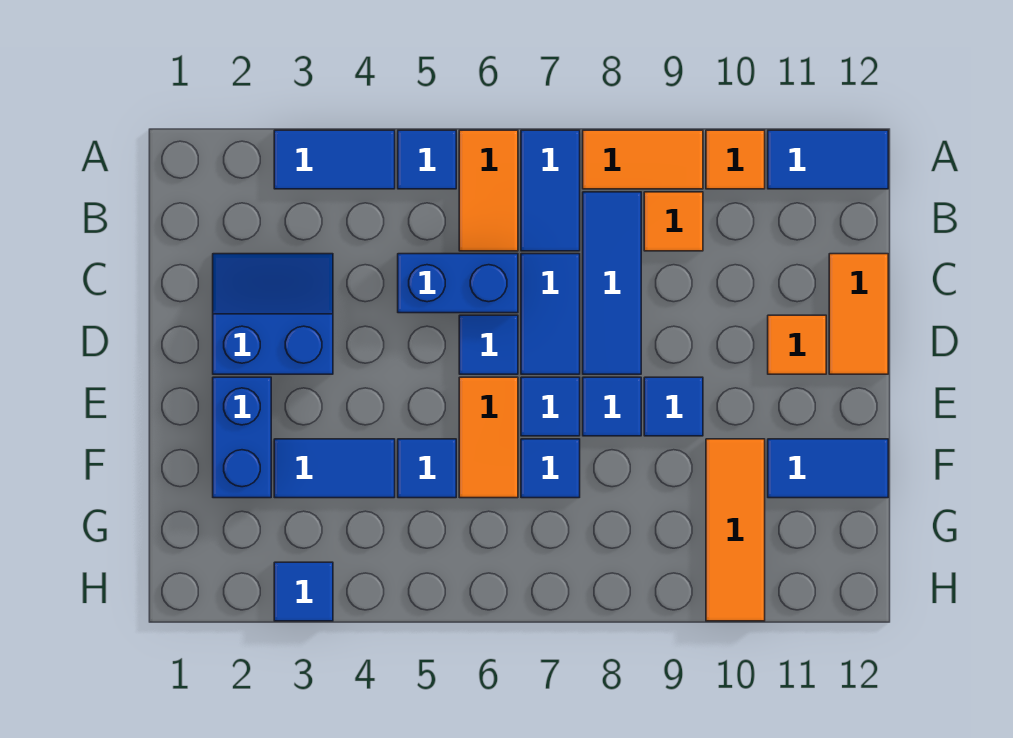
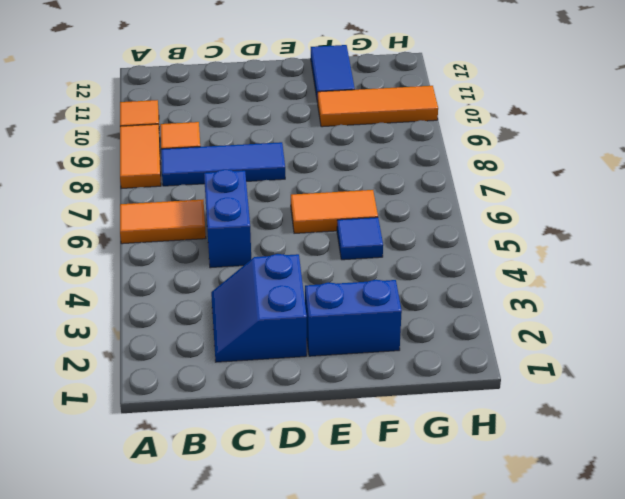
none -> blue 1x2 tile [274,130,395,189]
none -> blue 1x1 tile [398,130,456,189]
none -> blue 1x2 tile [521,130,580,251]

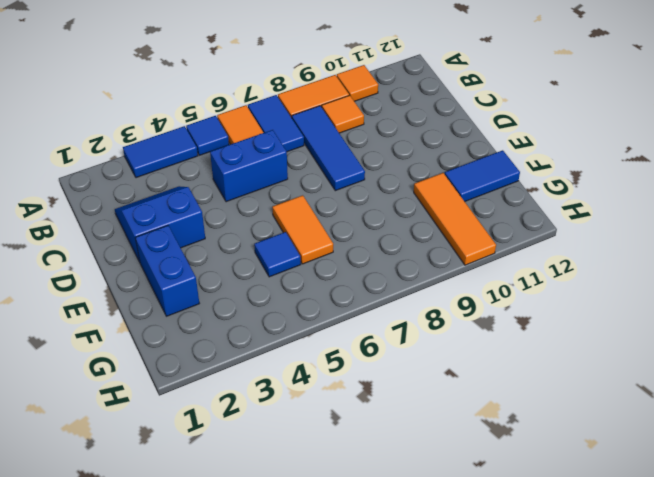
none -> blue 1x2 tile [768,130,888,189]
none -> blue 1x2 tile [521,254,580,374]
none -> orange 1x2 tile [829,254,888,374]

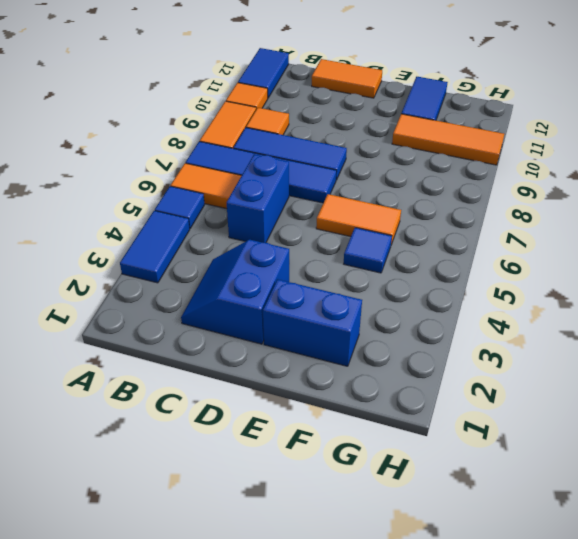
none -> blue 1x1 tile [459,315,518,374]
none -> orange 1x1 tile [768,315,826,374]
none -> blue 1x1 tile [521,377,580,436]

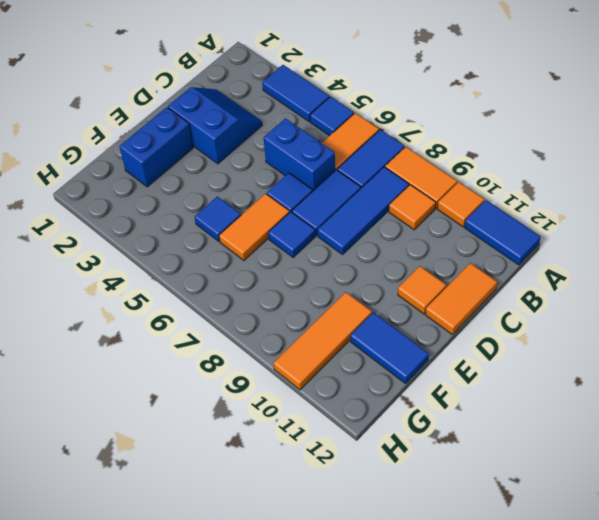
none -> blue 1x1 tile [583,377,641,436]
none -> blue 1x1 tile [644,377,703,436]
none -> blue 1x2 tile [274,439,395,498]

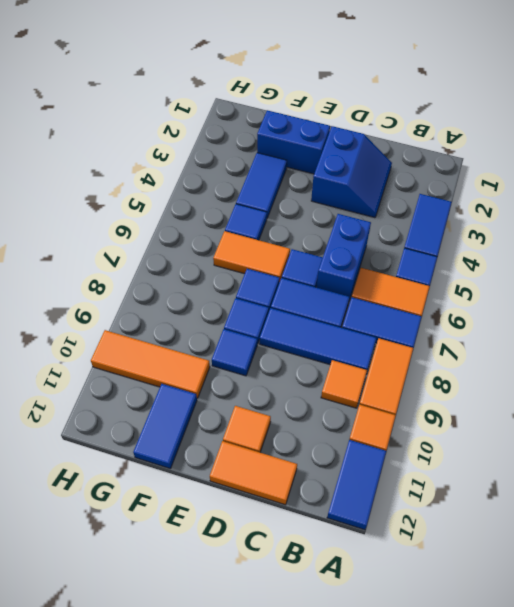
none -> blue 1x1 tile [521,439,580,498]
none -> blue 1x1 tile [274,562,333,621]

